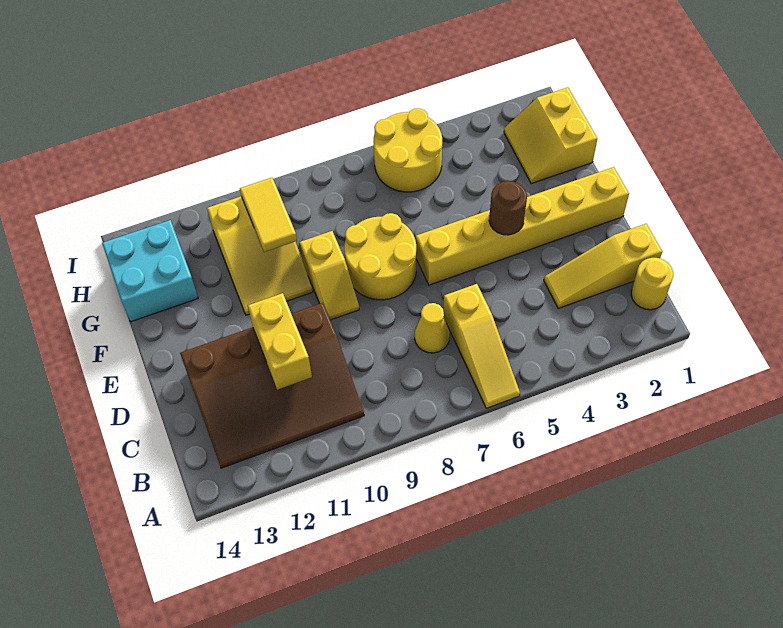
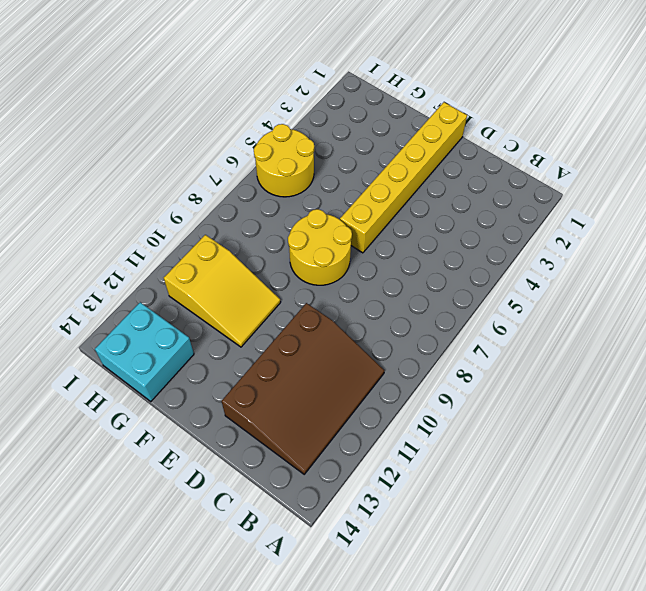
none -> yellow 1x3 slope [443,284,520,408]
none -> yellow 1x1 round brick [631,258,673,310]
none -> yellow 1x3 slope [544,224,662,308]

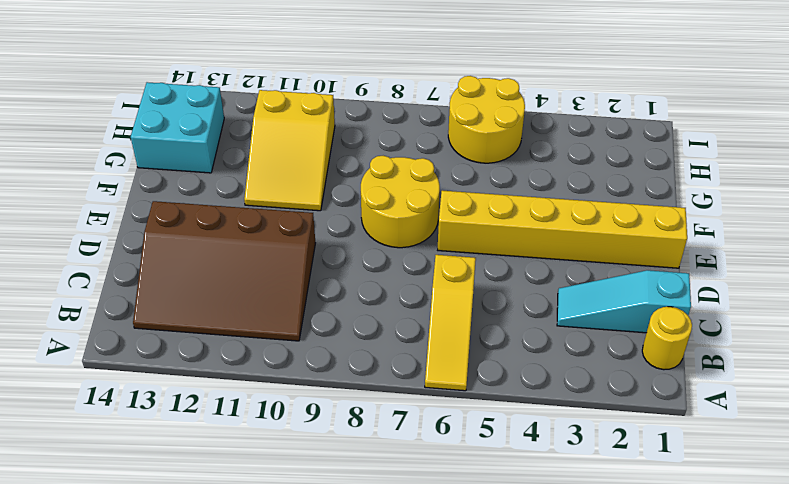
cyan 1x3 slope [557,270,691,333] -> yellow 1x3 slope [544,224,662,308]
none -> yellow 1x1 cone [414,303,450,353]
none -> yellow 1x2 slope [300,231,359,320]
none -> yellow 2x2 slope [504,87,597,184]

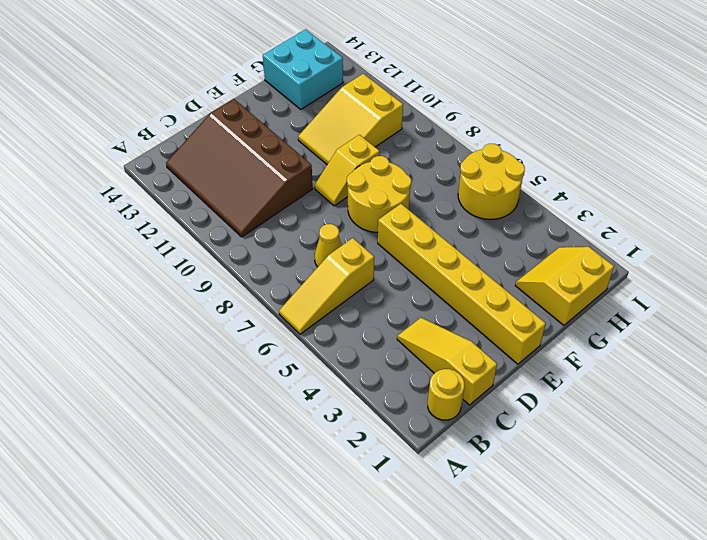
none -> yellow 1x2 brick [248,293,312,390]
none -> brown 1x1 round brick [489,181,527,235]
none -> yellow 1x2 tile [240,178,297,252]

